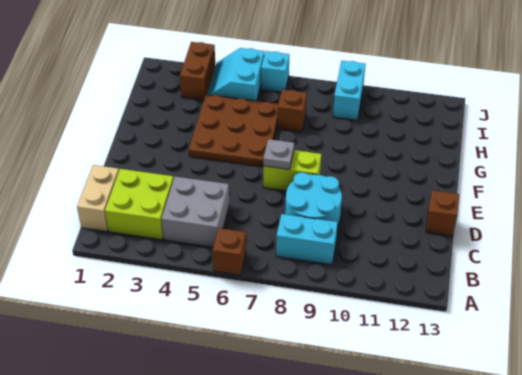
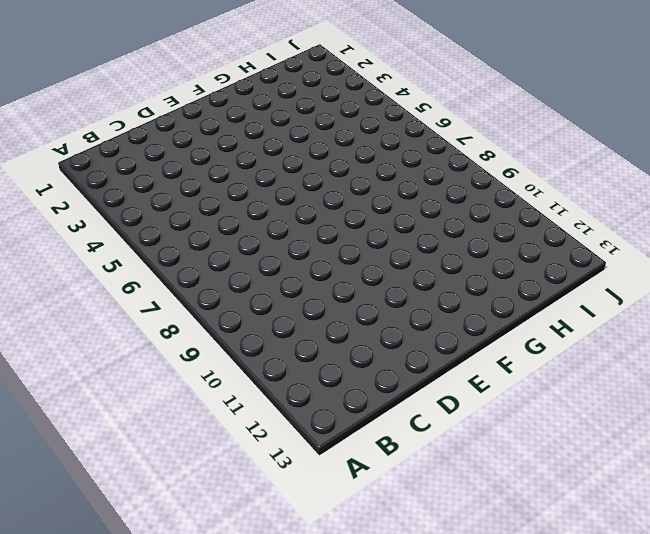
none -> brown 1x1 brick [212,228,246,275]
none -> tan 1x2 brick [77,165,119,232]
none -> lime 2x2 brick [105,169,174,240]

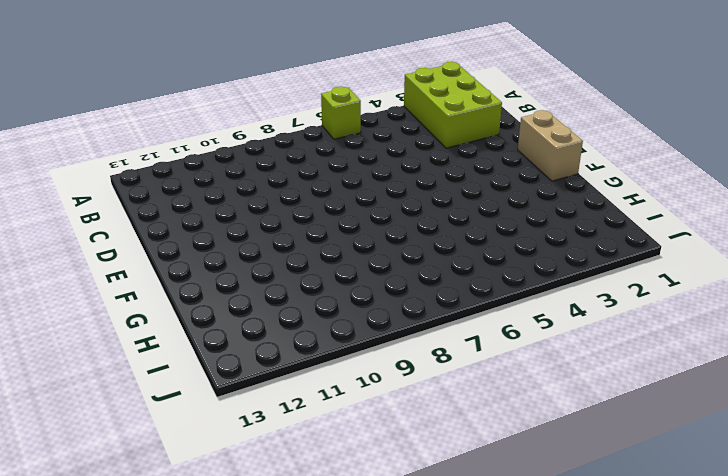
lime 2x3 brick [404,62,502,148] -> lime 2x2 brick [105,169,174,240]
lime 1x1 brick [321,87,361,139] -> brown 1x1 brick [212,228,246,275]
tan 1x2 brick [518,110,583,181] -> tan 1x2 brick moved to [77,165,119,232]
none -> grey 2x2 brick [161,176,229,247]
none -> cyan 1x2 brick [276,214,338,265]
none -> cyan 2x2 round brick [285,172,342,226]

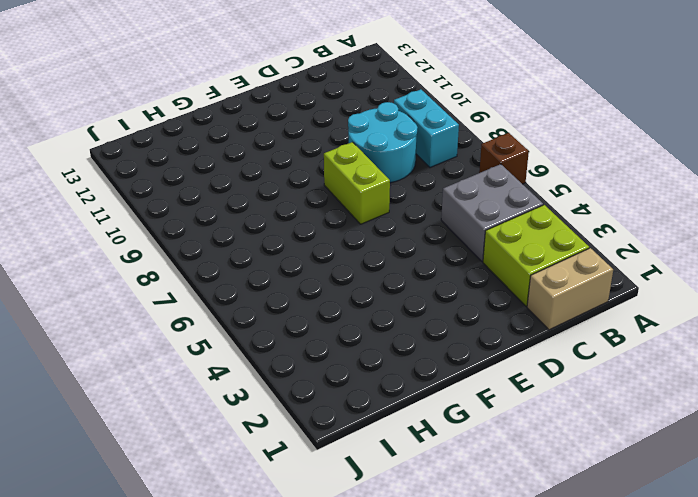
none -> brown 1x1 brick [426,190,459,236]
none -> brown 3x3 plate [189,95,278,167]
none -> brown 1x1 brick [277,90,307,132]

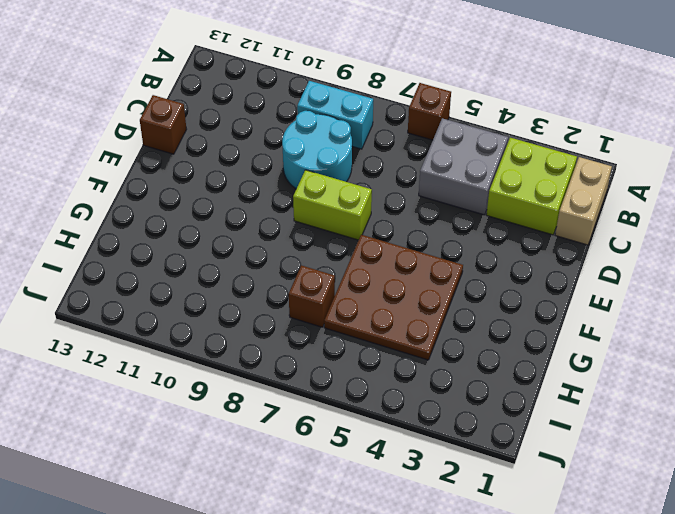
none -> brown 1x2 brick [180,42,215,100]
none -> cyan 2x2 slope [207,48,264,101]
none -> cyan 1x2 brick [333,61,366,120]

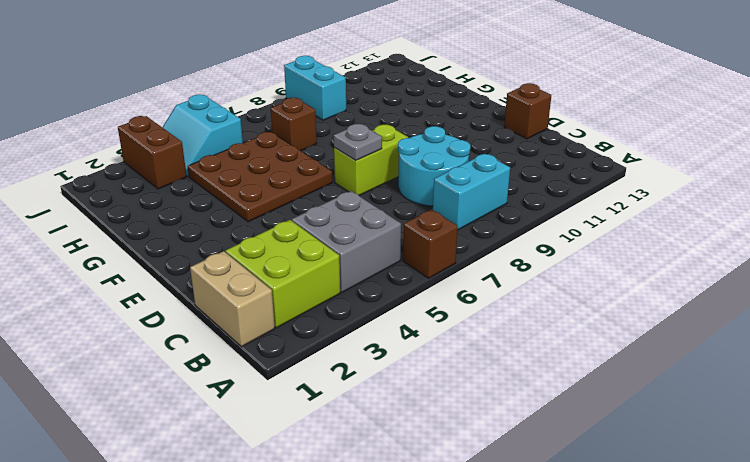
none -> cyan 1x1 brick [261,51,289,92]

